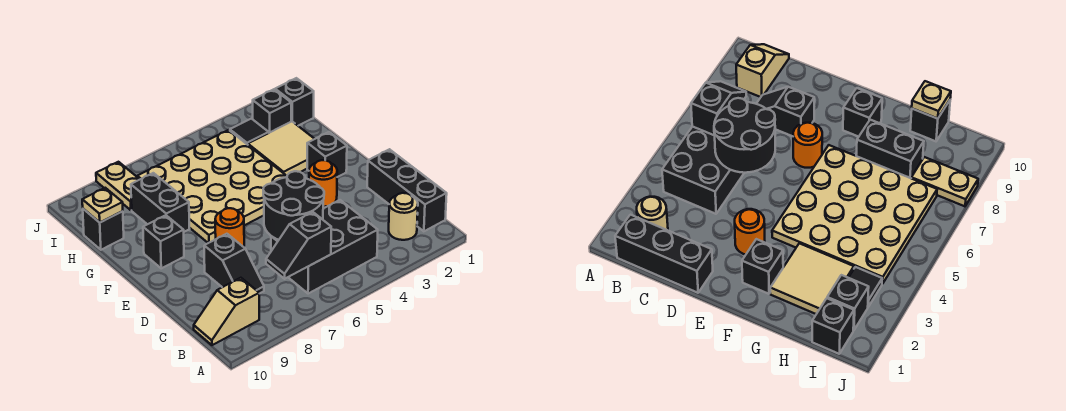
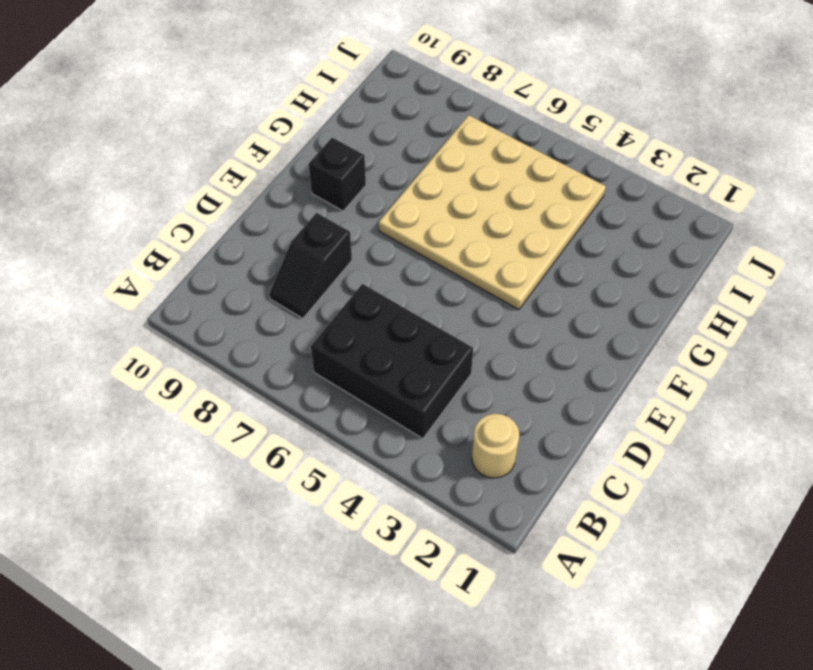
none -> black 1x3 brick [367,149,447,231]
none -> tan 1x2 slope [194,278,259,345]
none -> orange 1x1 round brick [309,160,337,207]

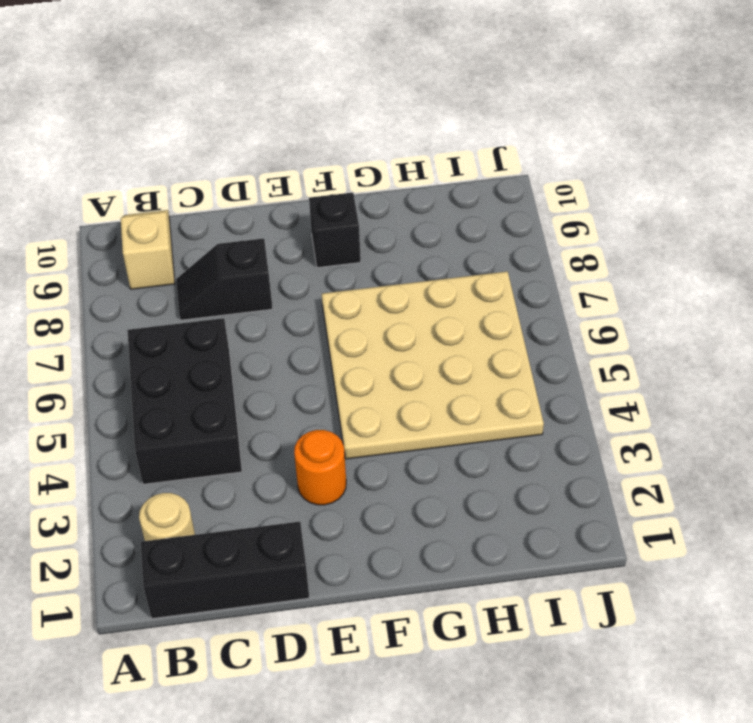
none -> orange 1x1 round brick [215,208,244,247]
none -> black 1x1 brick [307,132,347,177]
none -> tan 2x2 tile [248,121,314,176]

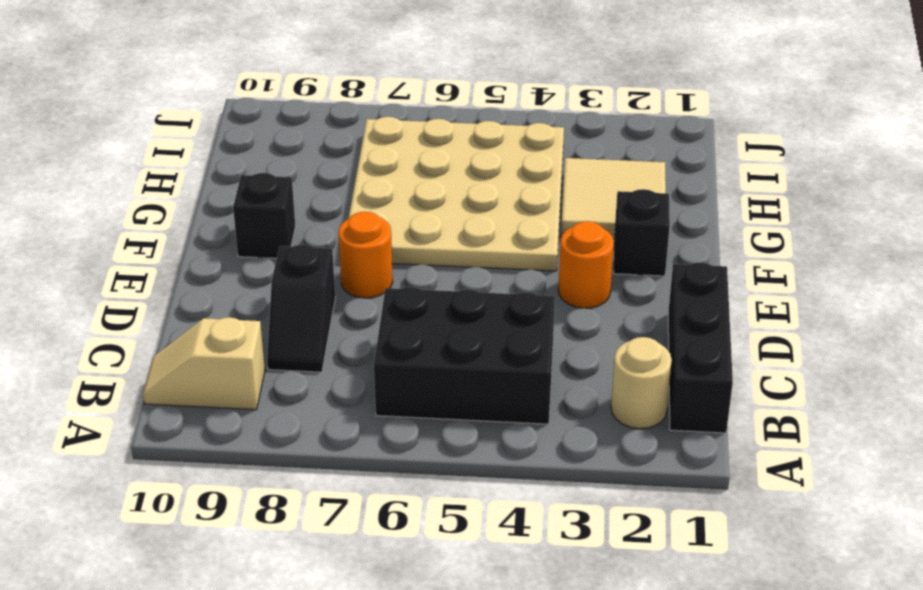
none -> black 1x2 brick [131,173,189,232]
none -> black 1x1 brick [83,209,124,250]
none -> black 1x1 brick [275,78,314,126]

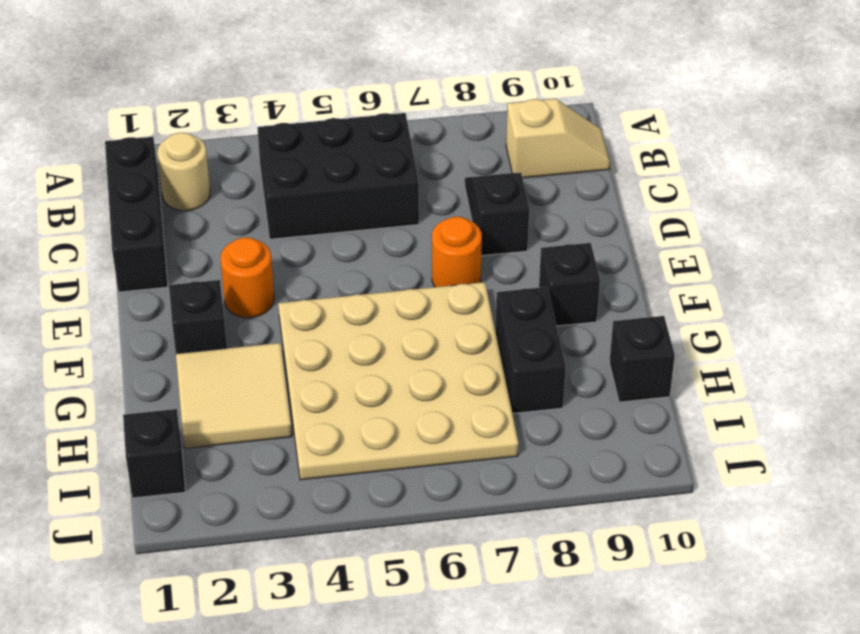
none -> black 1x1 brick [253,89,291,133]
none -> black 1x1 tile [230,119,269,145]
none -> tan 1x2 plate [96,162,140,210]

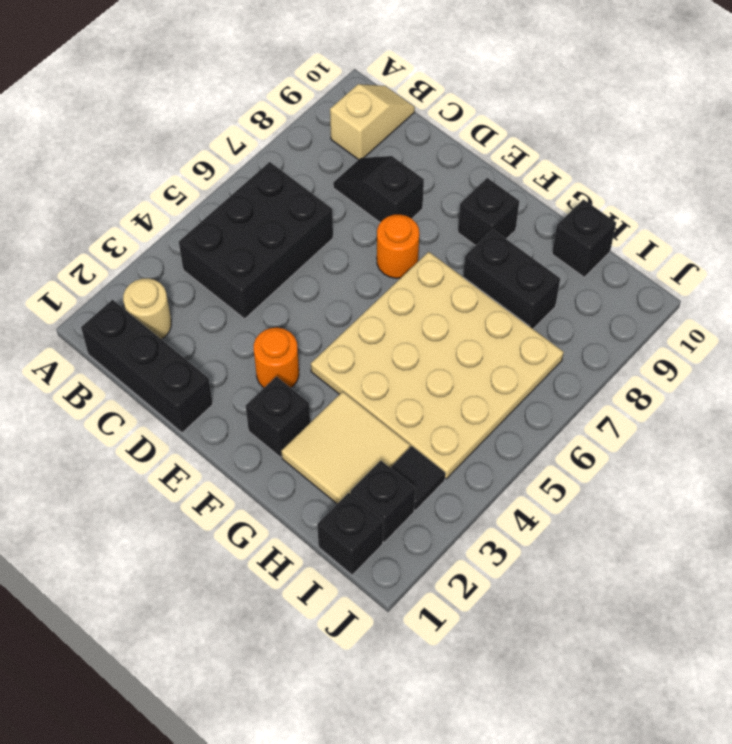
none -> tan 1x2 plate [96,162,140,210]
none -> black 1x2 slope [266,212,331,279]
none -> black 2x2 round brick [263,171,324,240]

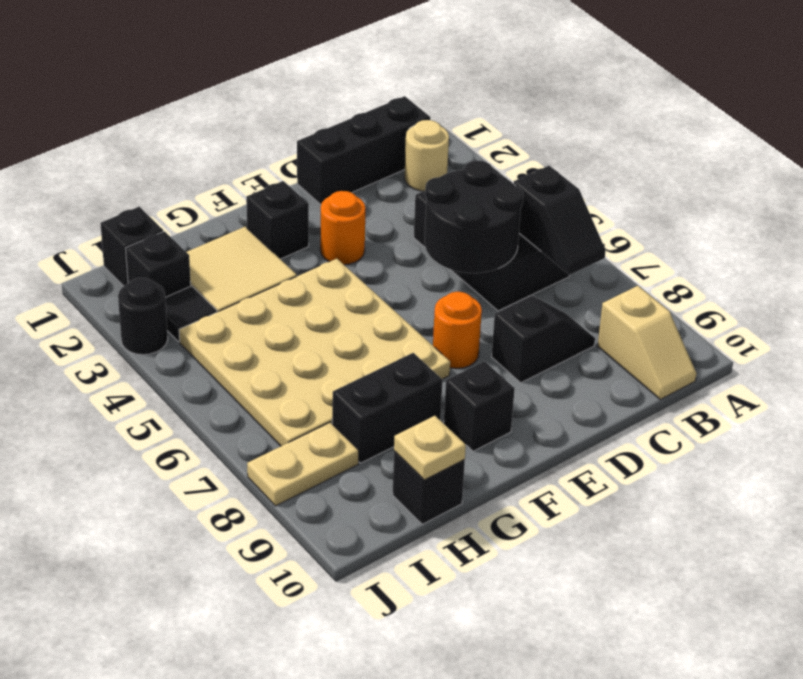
black 1x1 round brick [118,278,168,355] -> none

